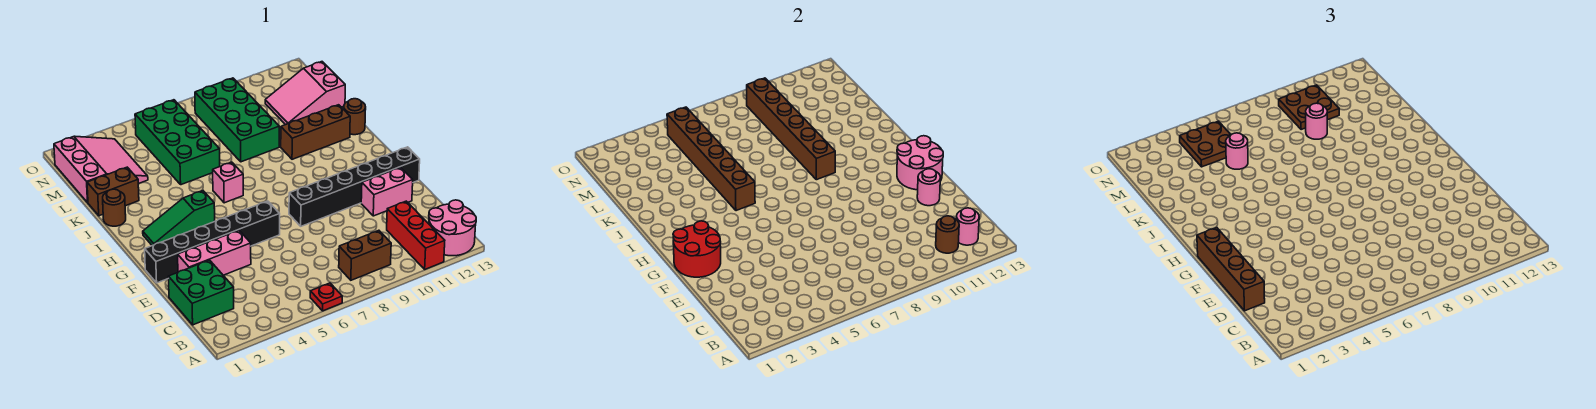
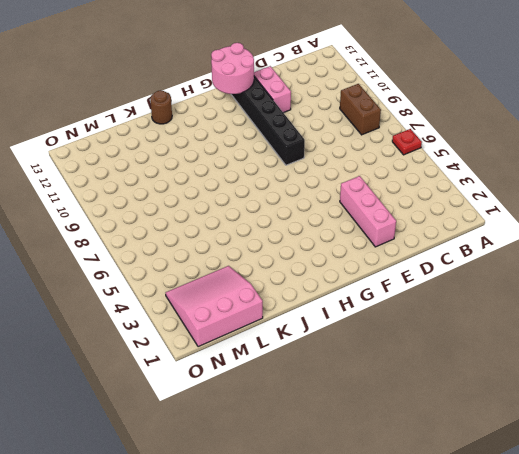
none -> red 1x3 brick [387,201,445,270]
none -> pink 2x2 round brick [429,200,476,256]
none -> green 2x2 brick [168,260,234,325]
none -> black 1x6 brick [145,201,280,283]

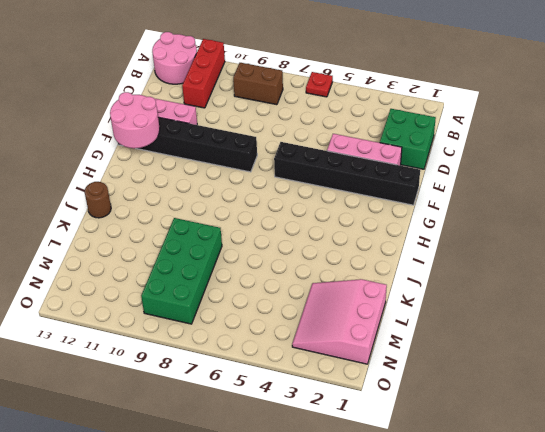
none -> green 1x3 slope [143,191,215,246]
none -> pink 1x1 brick [213,162,243,203]
none -> brown 1x1 round brick [103,189,126,226]
none -> brown 1x3 brick [281,105,350,159]

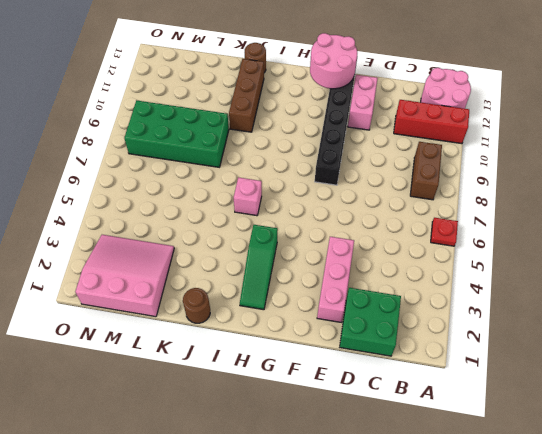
none -> black 1x6 brick [145,201,280,283]
none -> brown 1x2 brick [87,167,139,216]
none -> green 2x4 brick [135,100,220,185]
none -> pink 2x3 slope [265,62,345,125]

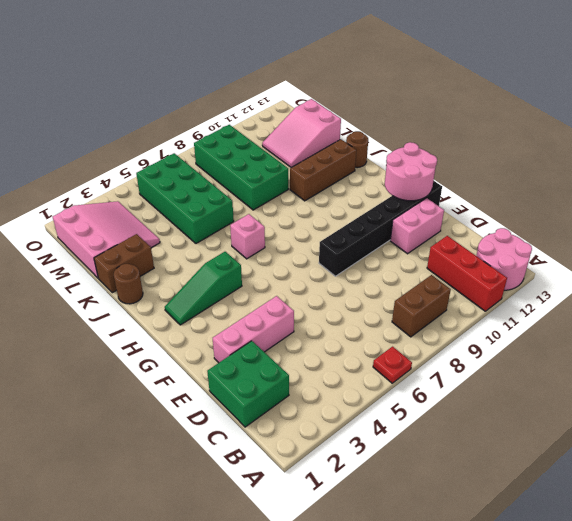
none -> black 1x6 brick [145,201,280,283]
none -> brown 1x1 round brick [936,216,959,253]
none -> pink 1x1 round brick [956,208,979,245]
none -> pink 1x1 round brick [917,169,940,206]

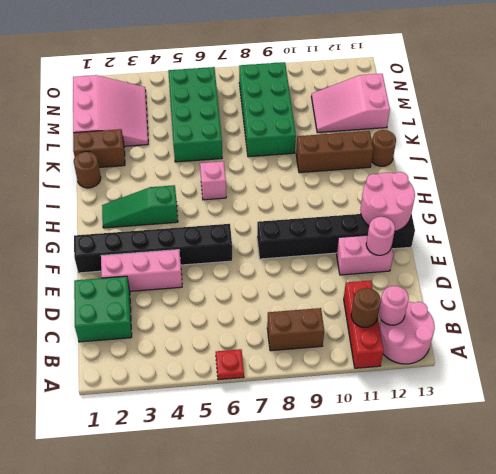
none -> red 2x2 round brick [673,221,721,277]
none -> brown 1x6 brick [667,107,755,211]
none -> brown 1x6 brick [747,78,835,180]
none -> brown 1x4 brick [1197,228,1265,311]

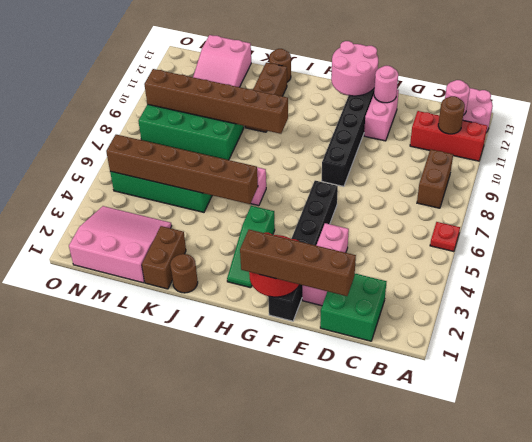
none -> pink 1x1 round brick [1226,133,1248,169]
none -> pink 1x1 round brick [1306,103,1327,139]
none -> brown 2x2 plate [1180,121,1231,167]
none -> brown 2x2 plate [1279,85,1339,129]

